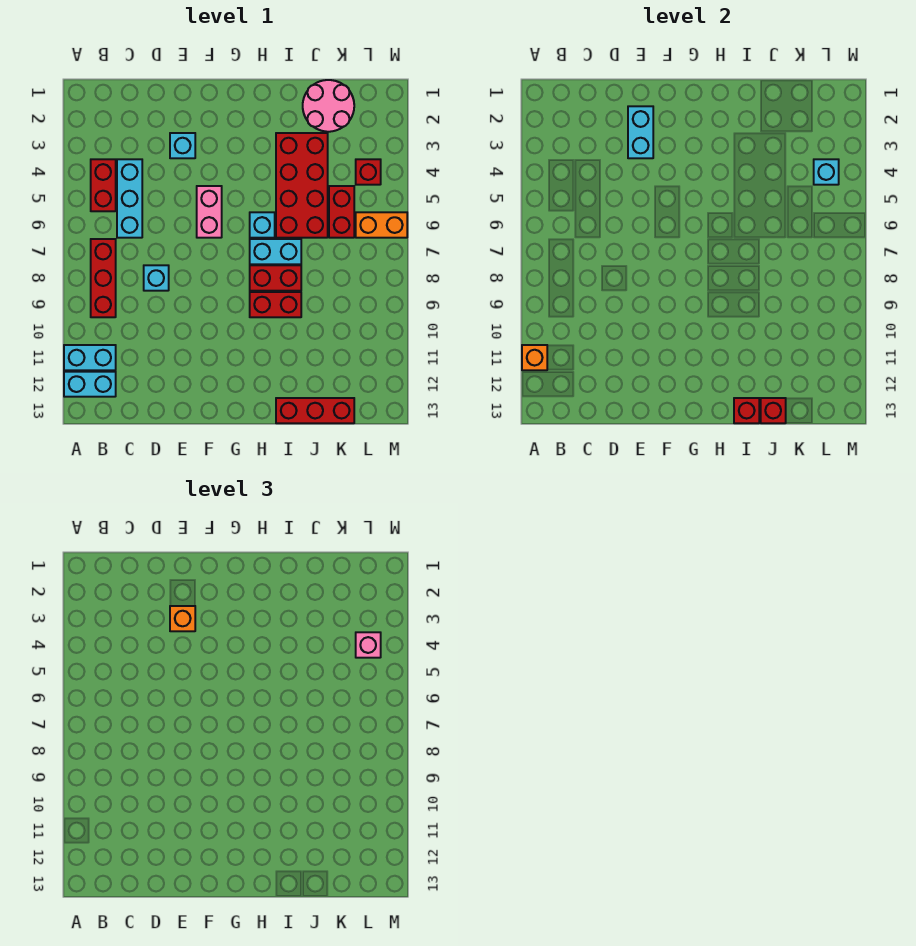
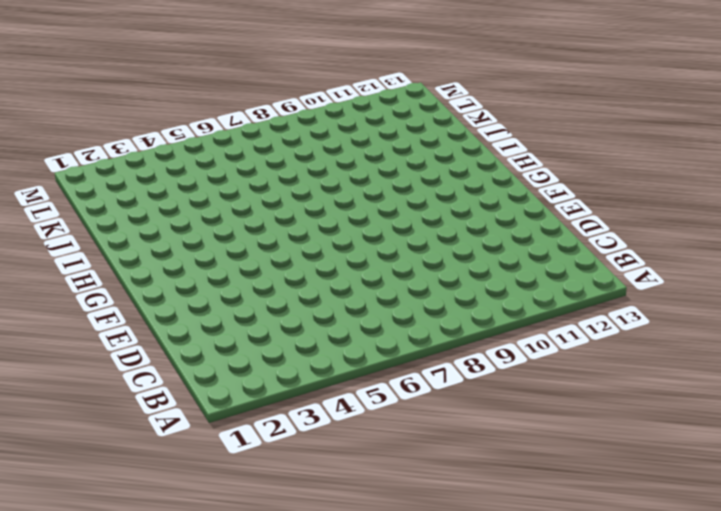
none -> cyan 1x2 brick [64,345,116,370]
none -> cyan 1x2 brick [64,372,116,397]
none -> red 1x2 brick [91,159,116,211]

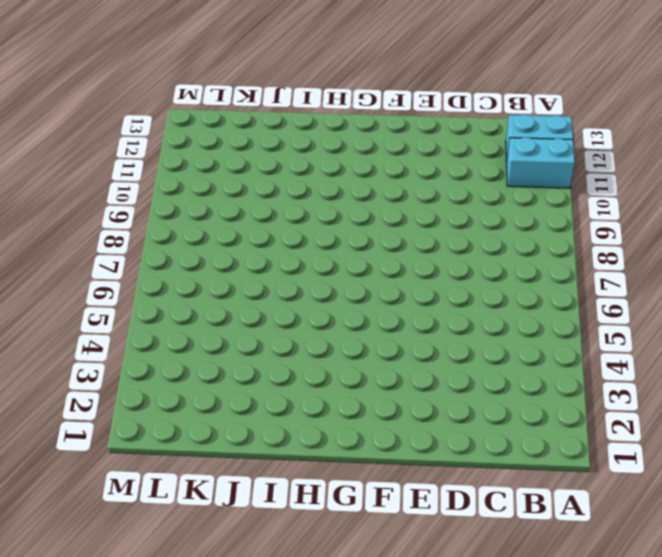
none -> red 1x2 brick [91,159,116,211]
none -> red 1x3 brick [91,239,116,317]
none -> cyan 1x3 brick [117,159,142,238]

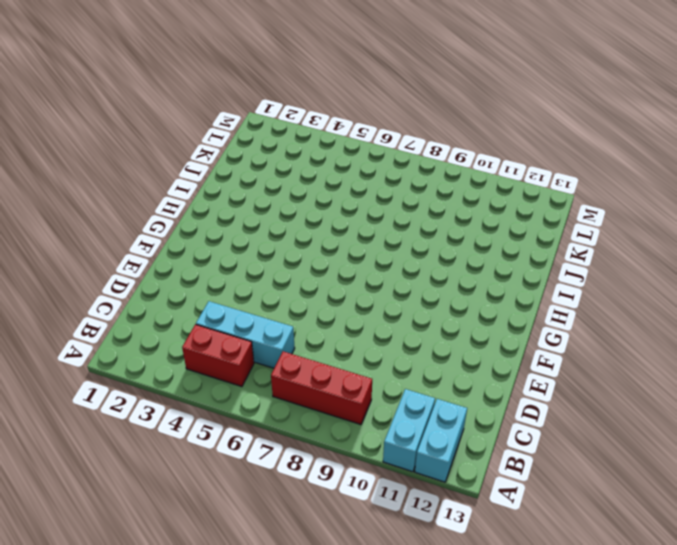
none -> cyan 1x1 brick [144,265,169,291]
none -> cyan 1x1 brick [170,133,195,158]
none -> pink 1x2 brick [197,186,222,238]

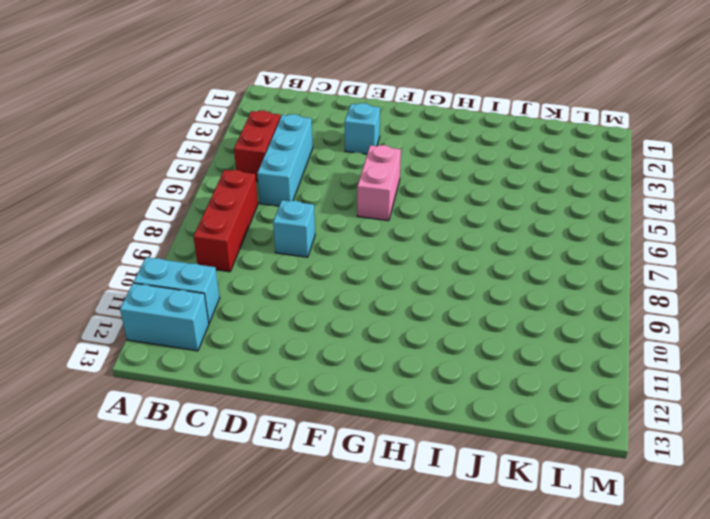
none -> cyan 1x1 brick [250,212,275,238]
none -> cyan 1x2 brick [250,239,301,264]
none -> red 1x2 brick [250,265,301,291]

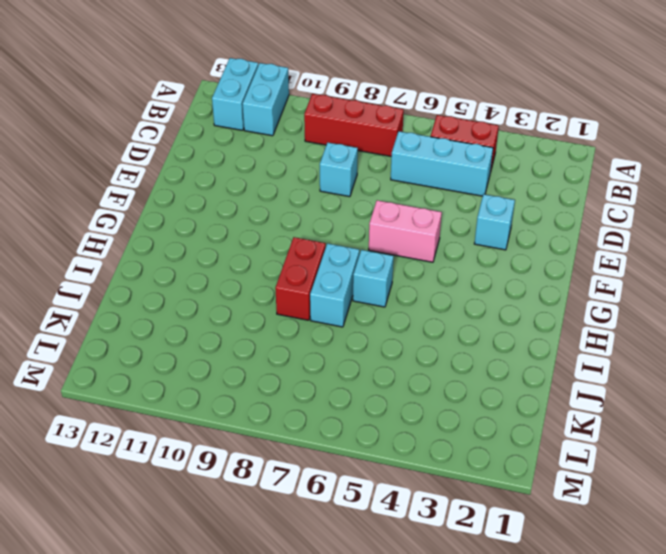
none -> red 1x2 brick [250,292,301,317]
none -> red 2x4 brick [276,133,328,238]
none -> red 1x3 brick [276,398,354,423]

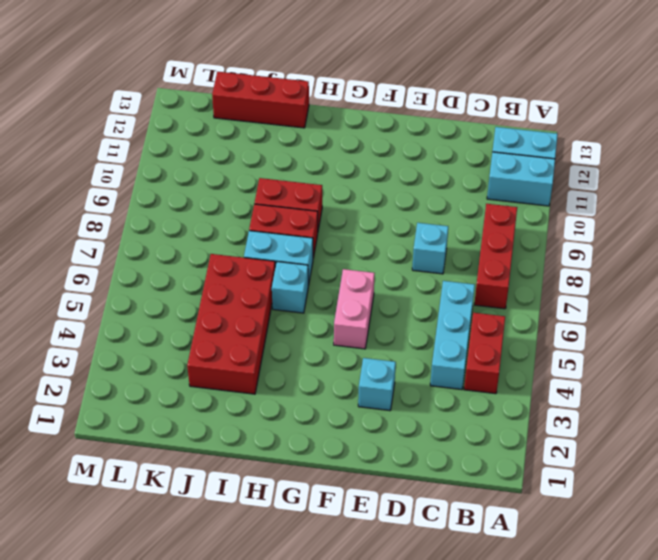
none -> pink 2x2 round brick [303,80,354,132]
none -> red 1x2 brick [329,186,354,238]
none -> red 1x1 brick [356,159,381,185]

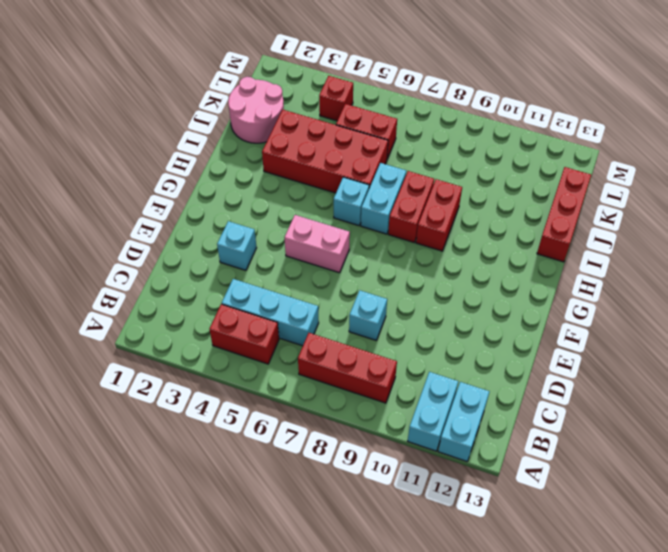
none -> orange 1x2 brick [356,212,407,238]
none -> orange 1x1 brick [522,345,547,370]
none -> cyan 1x2 brick [628,106,653,158]

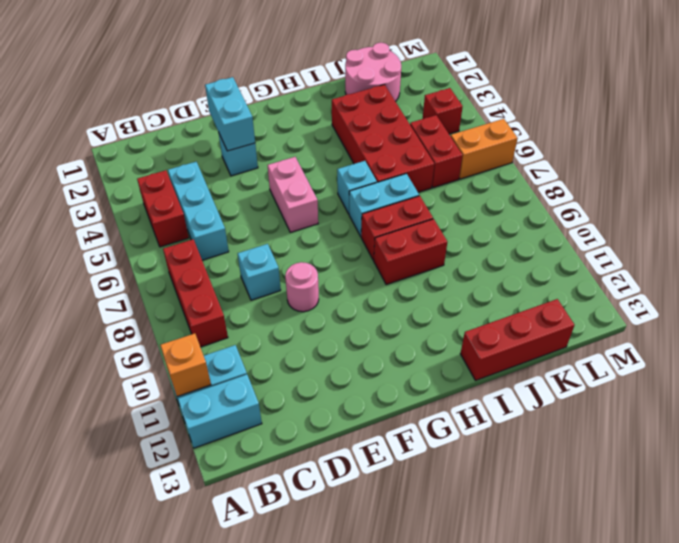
pink 1x1 round brick [285,262,319,312] -> none
none -> red 1x1 brick [734,398,759,423]
none -> red 1x1 brick [761,398,786,423]
none -> cyan 1x1 brick [814,159,839,185]

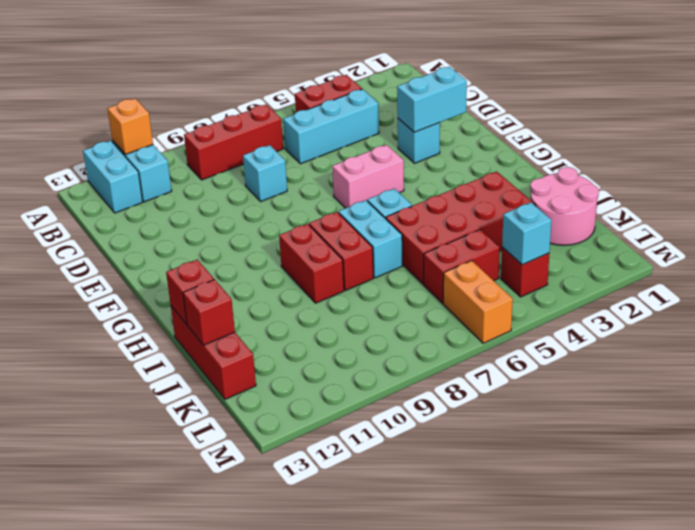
none -> orange 1x1 brick [170,606,195,631]
none -> pink 1x1 brick [356,632,381,658]

